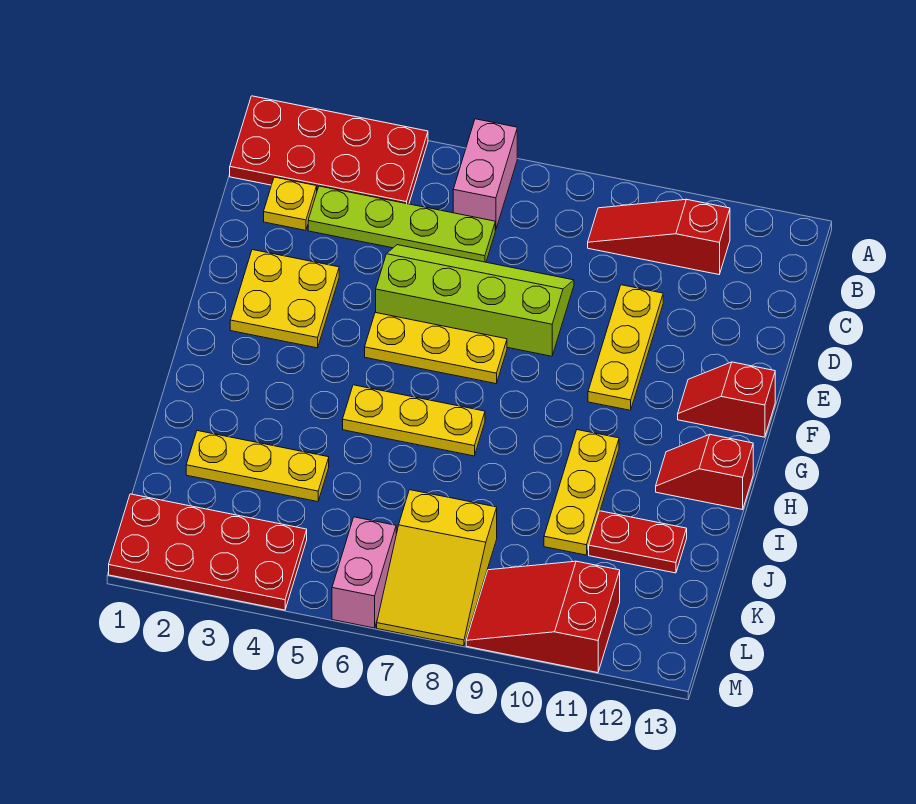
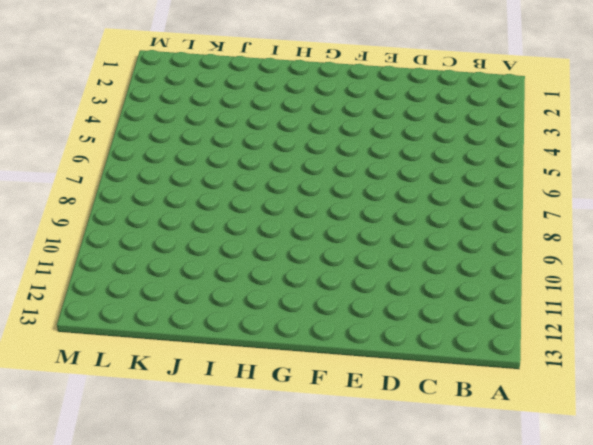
none -> red 2x4 plate [230,96,428,204]
none -> pink 1x2 brick [453,119,517,230]
none -> red 1x3 slope [588,199,730,274]

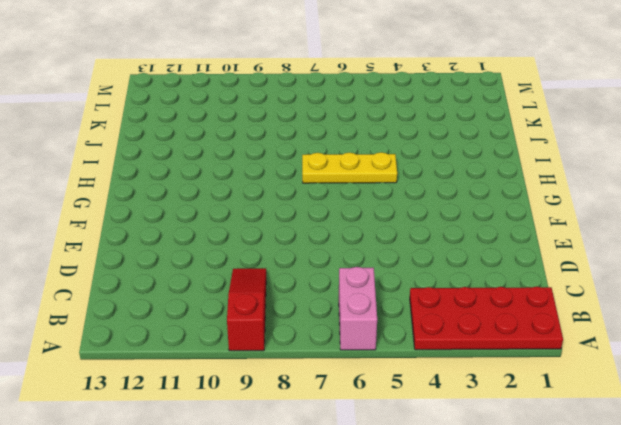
red 1x3 slope [227,268,266,351] -> red 1x3 slope turned to [588,199,730,274]
none -> yellow 1x1 plate [264,177,317,230]
none -> lime 1x4 plate [308,186,495,262]
none -> lime 2x4 slope [376,245,574,356]

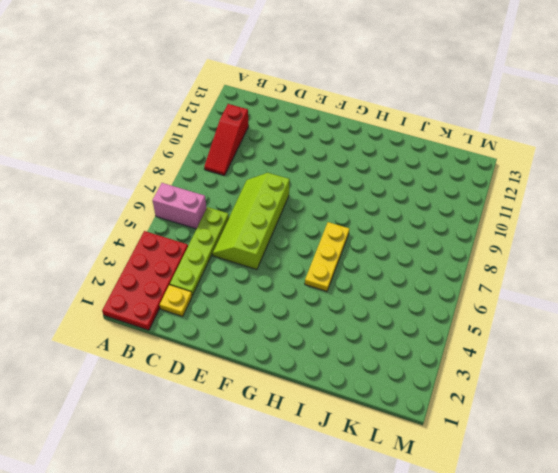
none -> yellow 1x3 plate [588,285,663,410]
none -> yellow 2x2 plate [230,250,339,348]
none -> yellow 1x3 plate [365,312,507,384]

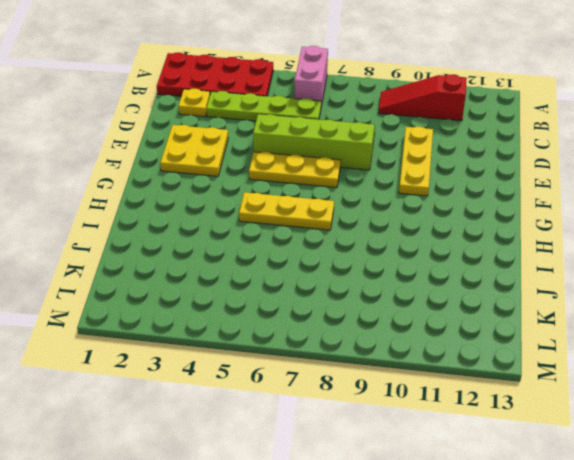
none -> red 1x2 slope [678,362,775,437]
none -> yellow 1x3 plate [544,430,619,555]
none -> red 1x2 slope [656,435,753,510]

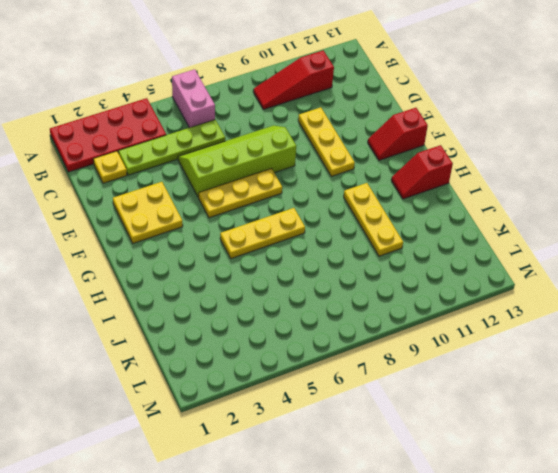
none -> yellow 1x3 plate [186,431,329,502]
none -> red 1x2 plate [589,511,687,573]
none -> yellow 2x3 slope [377,490,497,646]

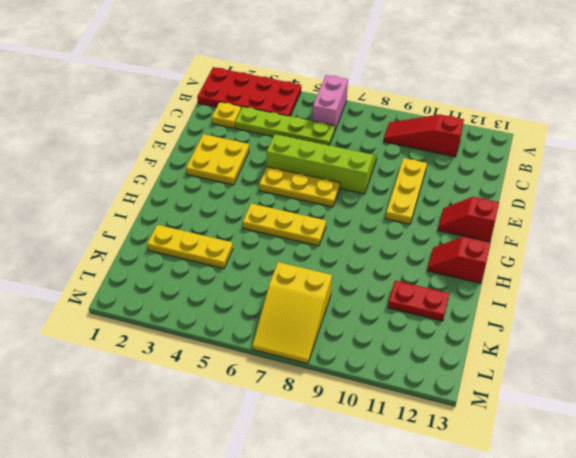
none -> yellow 1x3 plate [544,430,619,555]
none -> red 2x4 plate [109,494,307,610]
none -> pink 1x2 brick [332,517,396,628]

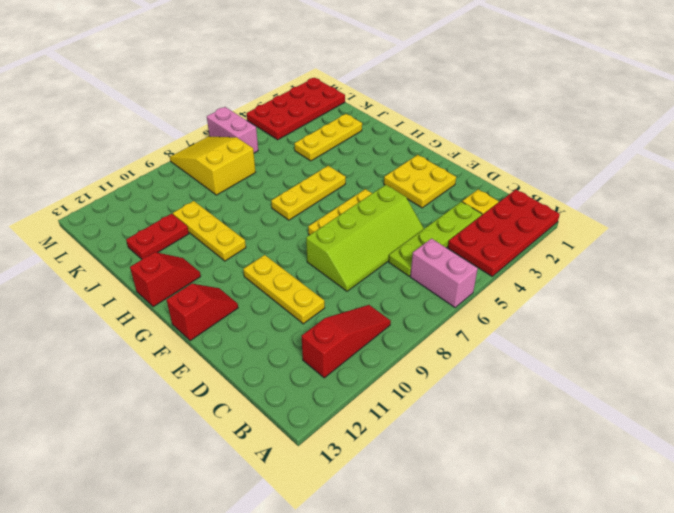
none -> red 2x3 slope [466,561,620,673]

